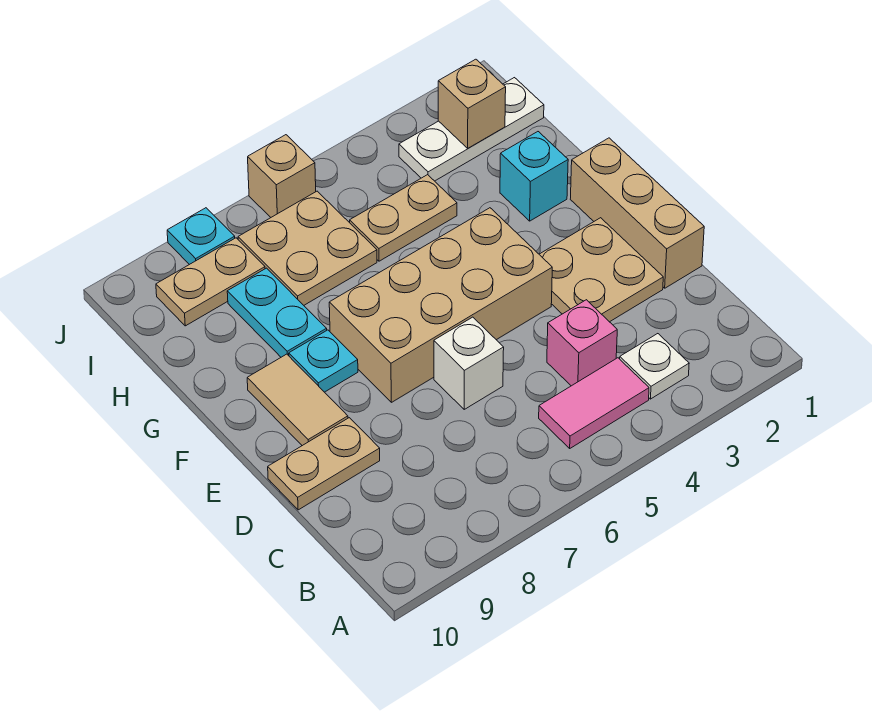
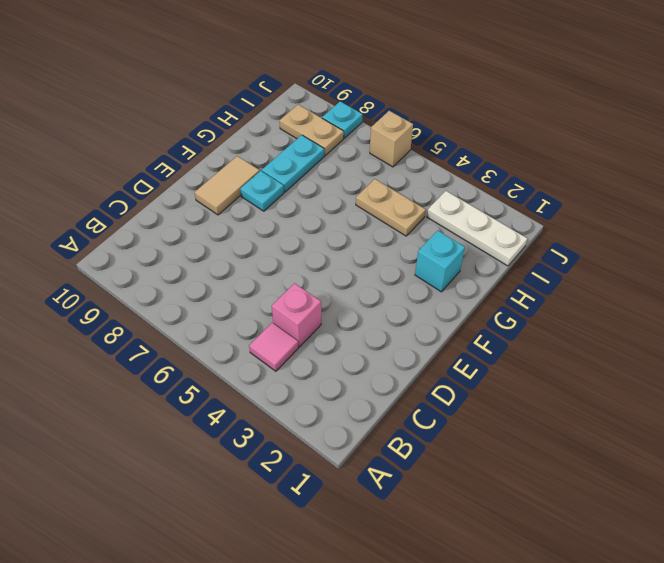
pink 1x1 tile [249,323,299,371] -> pink 1x2 tile [539,358,649,448]
none -> white 1x1 plate [620,334,689,399]
none -> tan 1x3 brick [570,138,704,288]
none -> tan 2x2 plate [539,218,663,322]

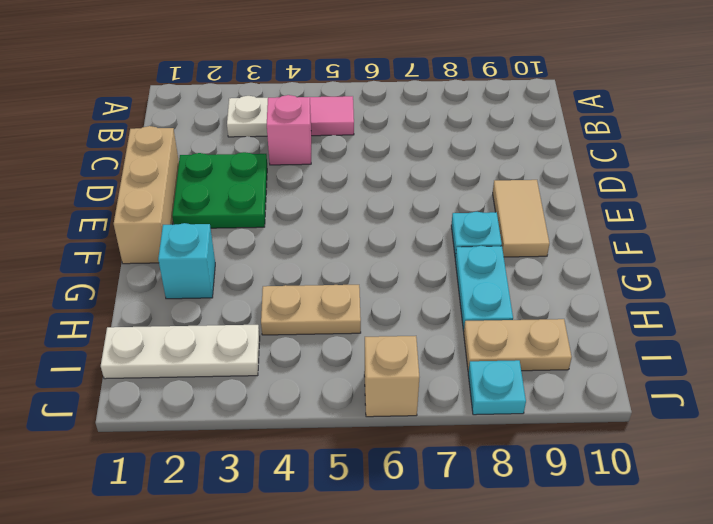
green 2x2 plate [172,152,267,228] -> tan 2x2 plate [539,218,663,322]
none -> white 1x1 brick [434,317,504,409]
none -> tan 1x2 plate [268,418,380,510]
none -> tan 2x4 brick [329,208,552,402]

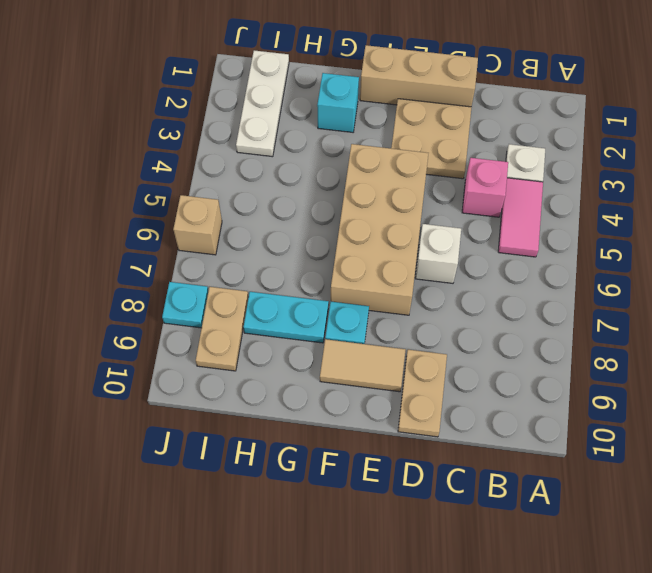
none -> tan 1x2 plate [350,175,457,261]
none -> tan 2x2 plate [238,191,377,305]
none -> tan 1x1 brick [438,59,506,148]

